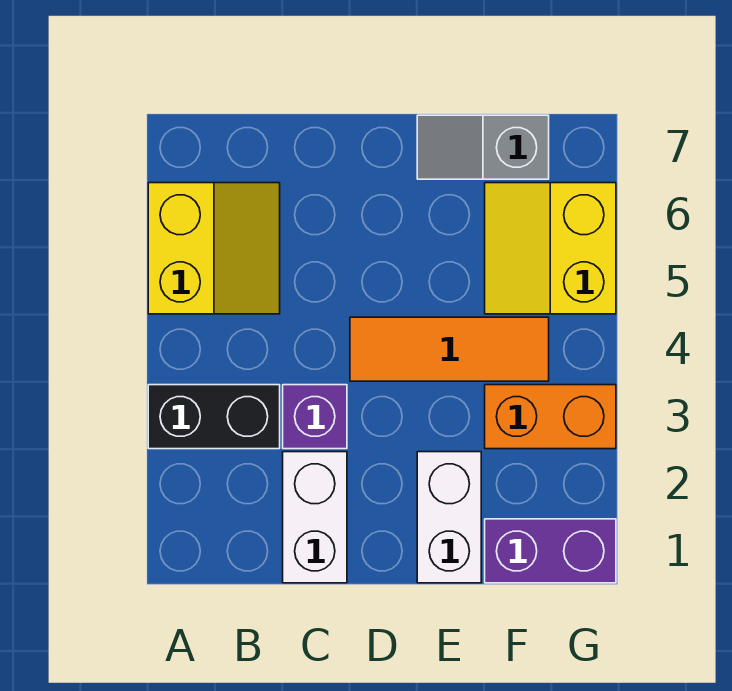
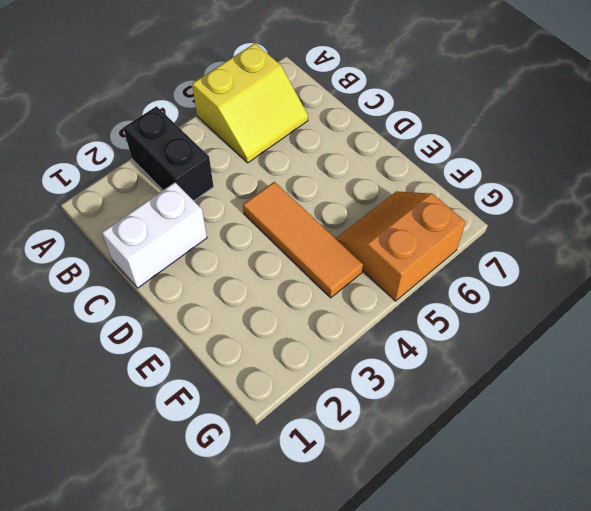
orange 2x2 slope [336,191,466,301] -> yellow 2x2 slope [485,183,616,314]
none -> purple 1x1 brick [283,385,347,449]
none -> white 1x2 brick [417,452,481,583]

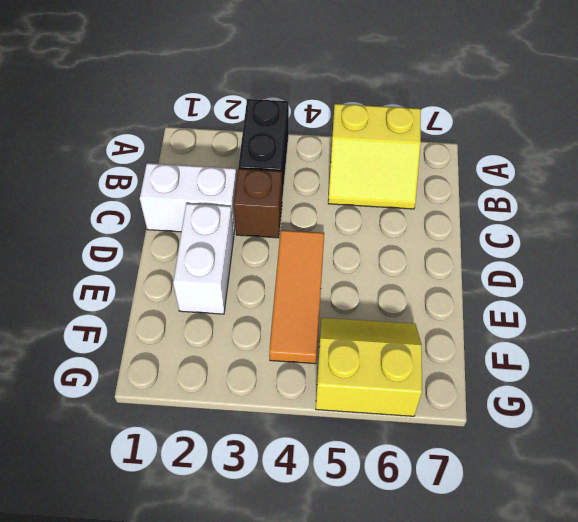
brown 1x1 brick [233,169,282,238] -> purple 1x1 brick [283,385,347,449]
white 1x2 brick [173,203,234,314] -> white 1x2 brick turned to [417,452,481,583]
none -> grey 1x2 slope [417,115,549,179]
none -> purple 1x2 brick [485,519,616,583]

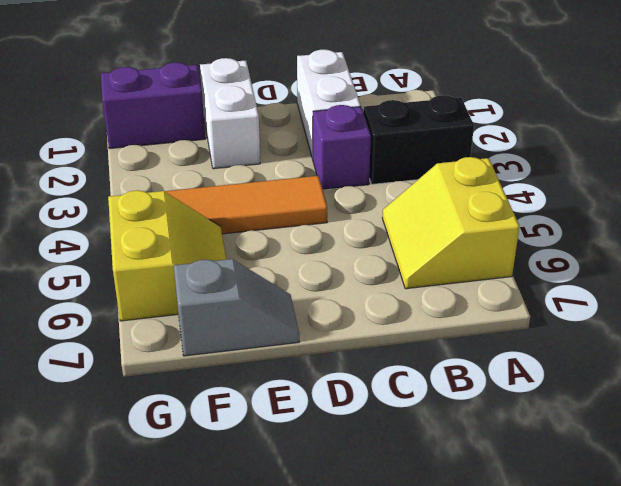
none -> orange 1x2 brick [485,385,616,449]

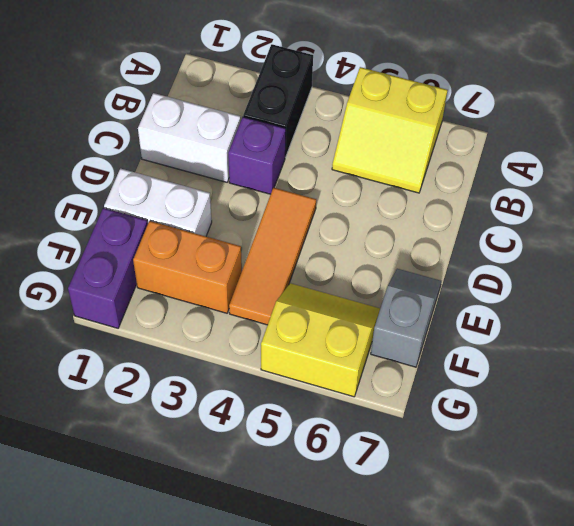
orange 1x2 brick [133,221,242,313] -> orange 1x2 brick turned to [485,385,616,449]

